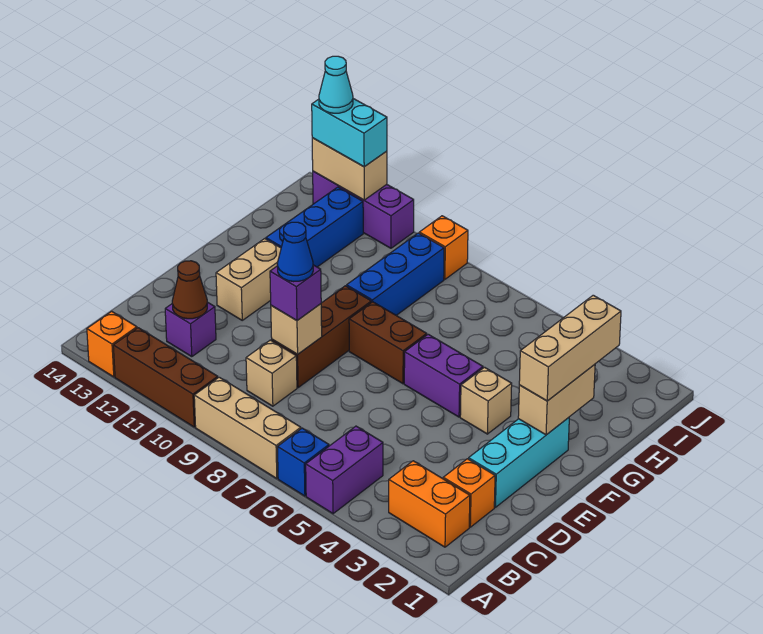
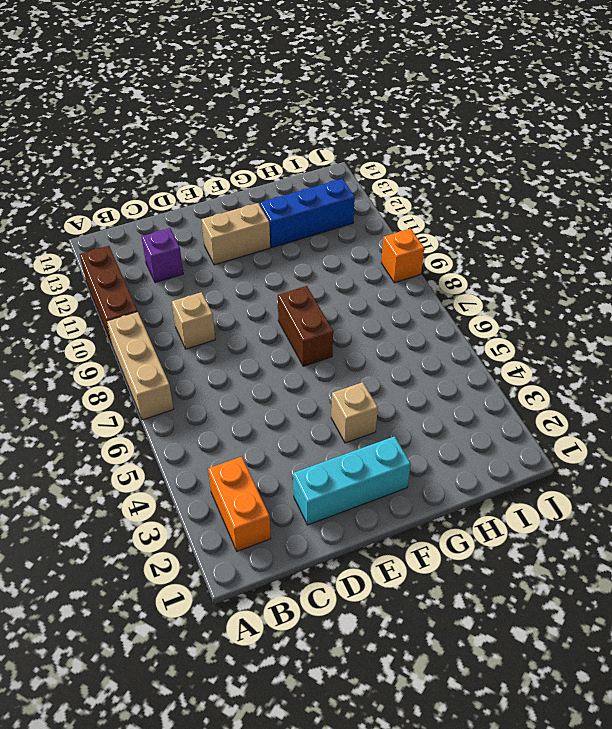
none -> purple 1x2 brick [306,426,383,514]
none -> blue 1x1 brick [278,428,329,496]
none -> orange 1x1 brick [87,311,137,377]

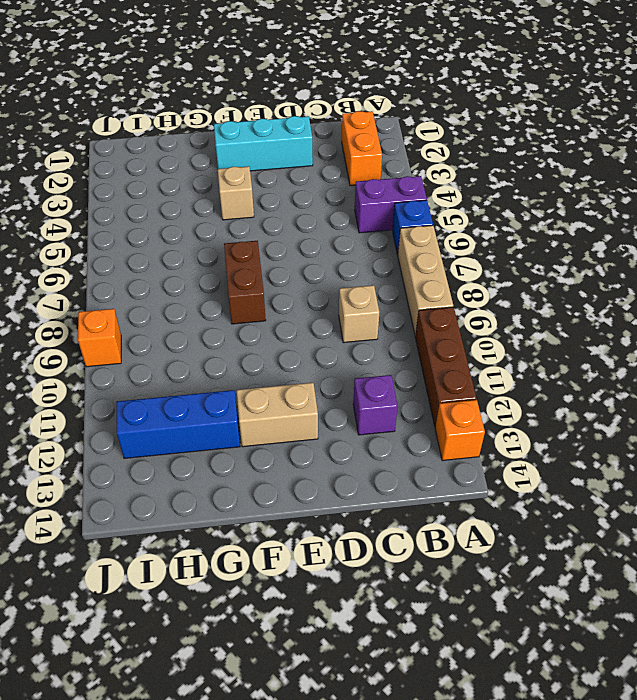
none -> orange 1x1 brick [443,459,495,527]
none -> brown 1x3 brick [272,286,371,387]
none -> purple 1x2 brick [404,334,483,417]

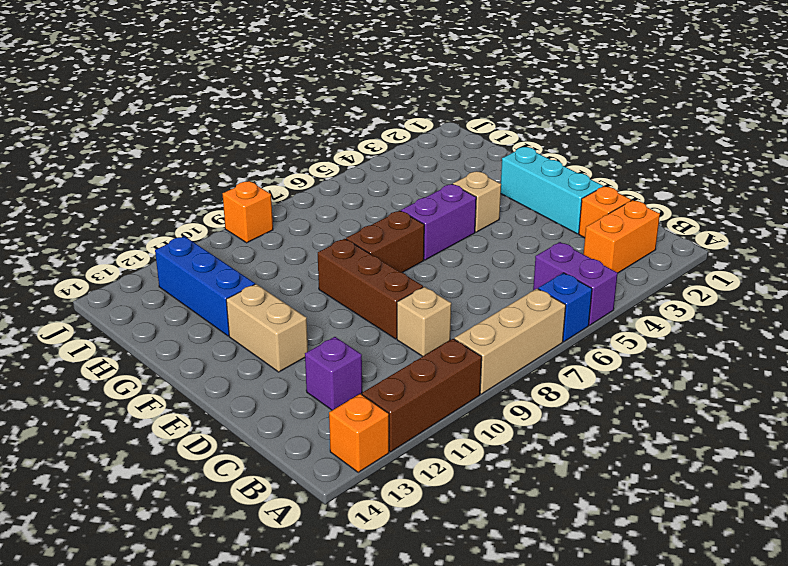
none -> blue 1x3 brick [347,233,444,315]
none -> purple 1x3 brick [313,171,414,248]
none -> brown 1x1 cone [172,261,207,319]

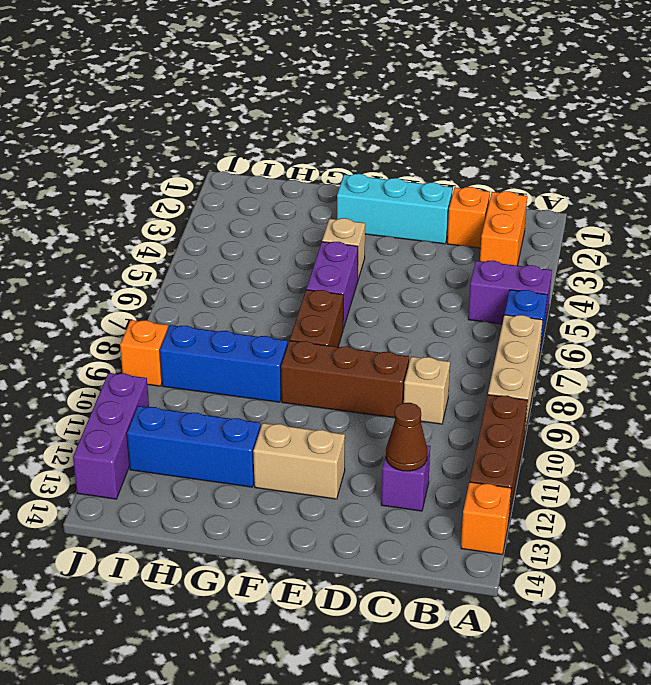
none -> tan 1x1 brick [271,304,322,354]
none -> tan 1x2 brick [518,364,595,435]
none -> tan 1x2 brick [312,138,387,200]

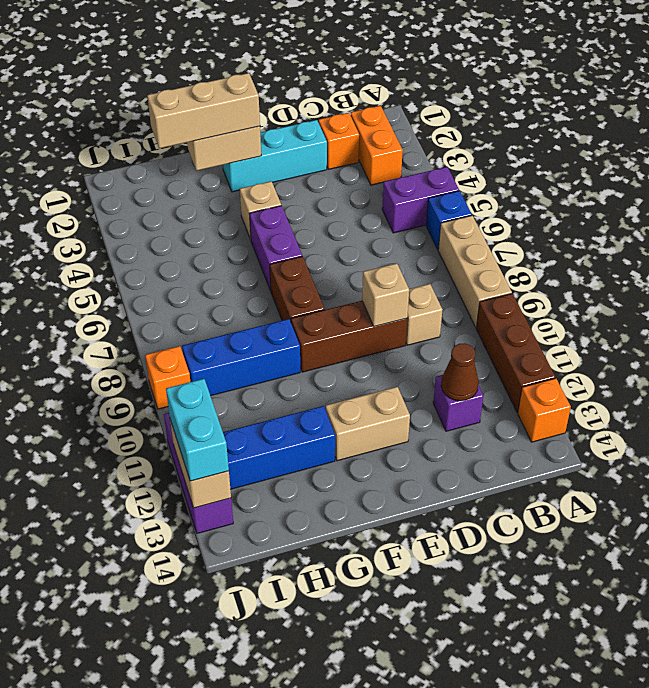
none -> purple 1x1 brick [270,265,321,321]
none -> blue 1x1 cone [277,222,313,282]
none -> cyan 1x1 cone [319,56,353,113]

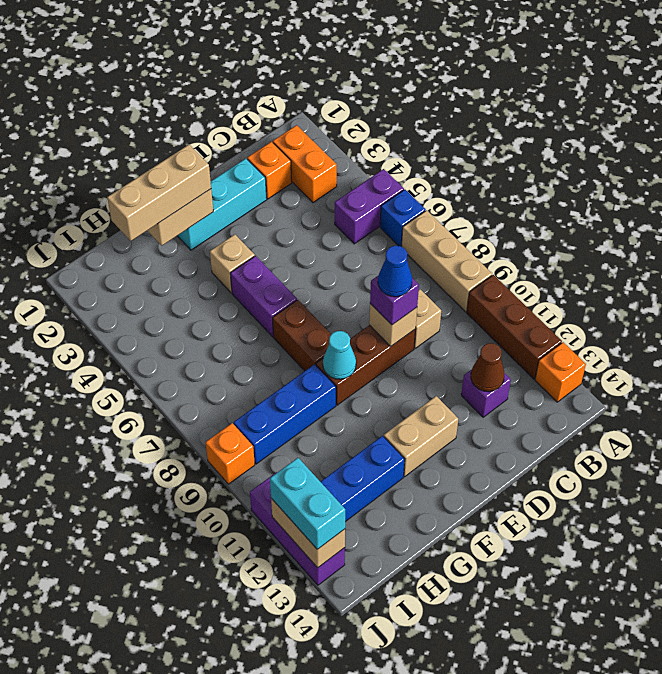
cyan 1x1 cone [323,331,356,379] -> cyan 1x1 cone moved to [319,56,353,113]

